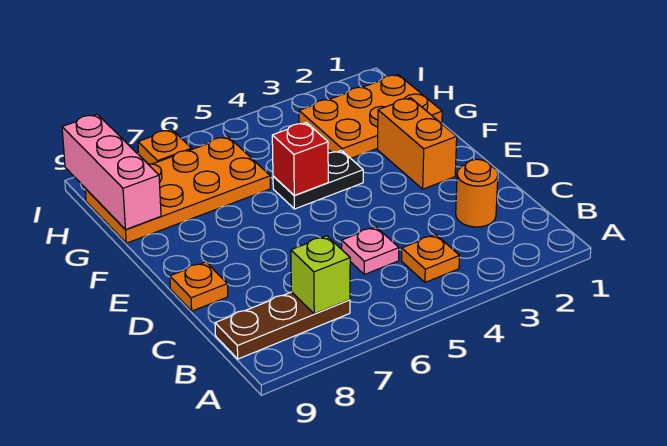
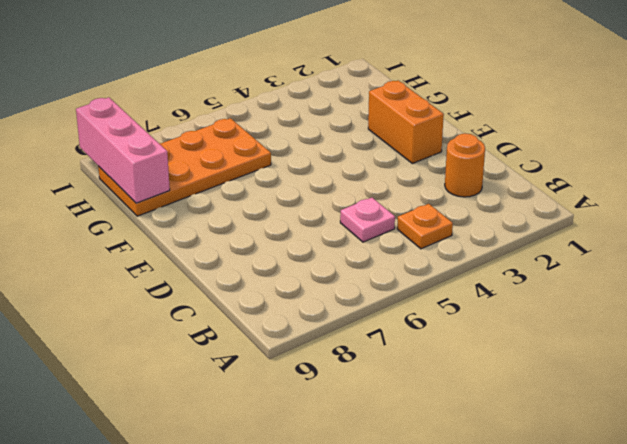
none -> brown 1x3 plate [215,292,350,359]
none -> orange 1x1 plate [170,262,228,311]
none -> black 1x2 plate [273,151,363,209]

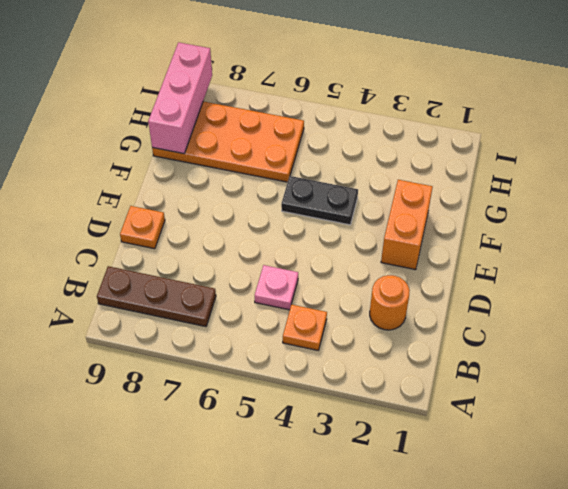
none -> orange 2x3 plate [299,74,442,158]
none -> orange 1x1 plate [138,129,192,164]
none -> lime 1x1 brick [291,236,350,314]

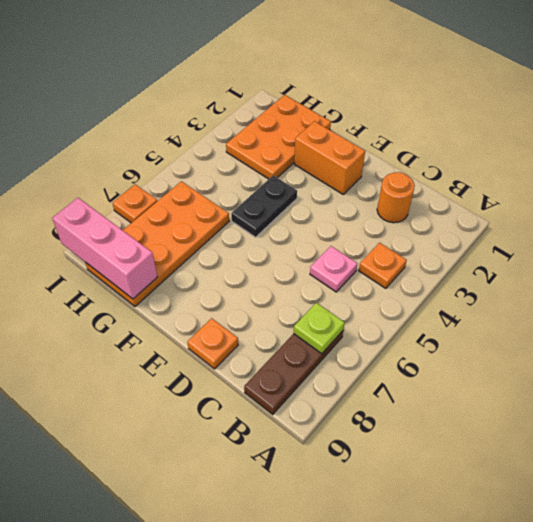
lime 1x1 plate [294,303,345,354] -> lime 1x1 brick [291,236,350,314]
none -> red 1x1 brick [272,122,328,195]

